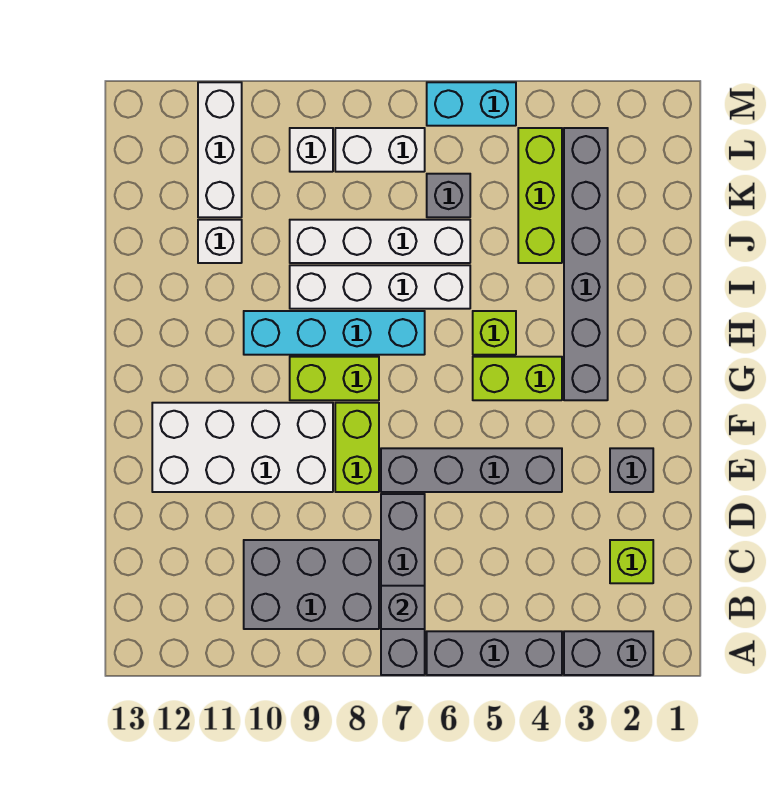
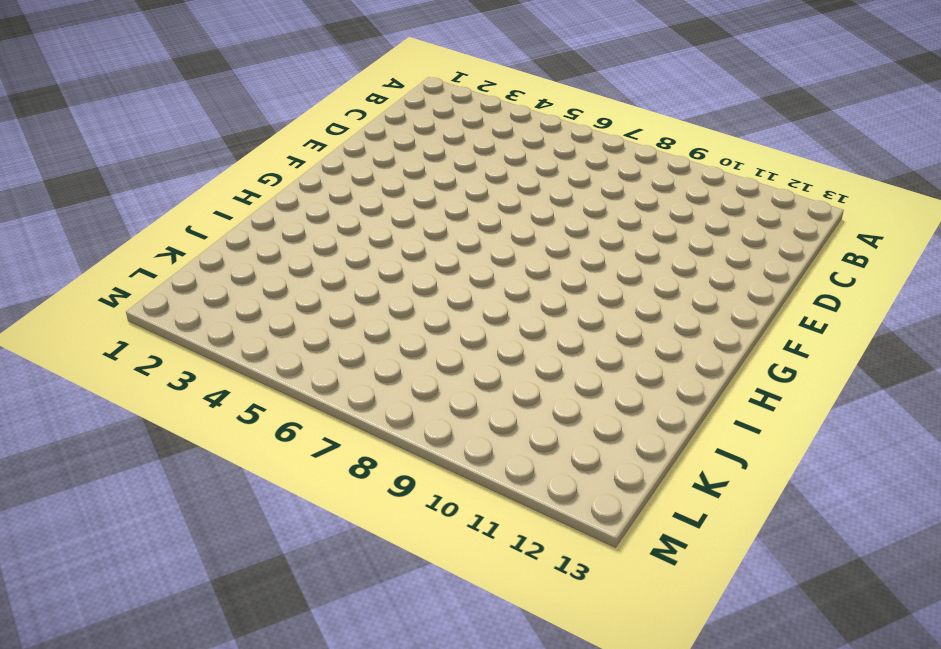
none -> grey 1x2 brick [564,631,653,675]
none -> grey 1x3 brick [427,631,562,675]
none -> grey 1x4 brick [381,494,425,675]

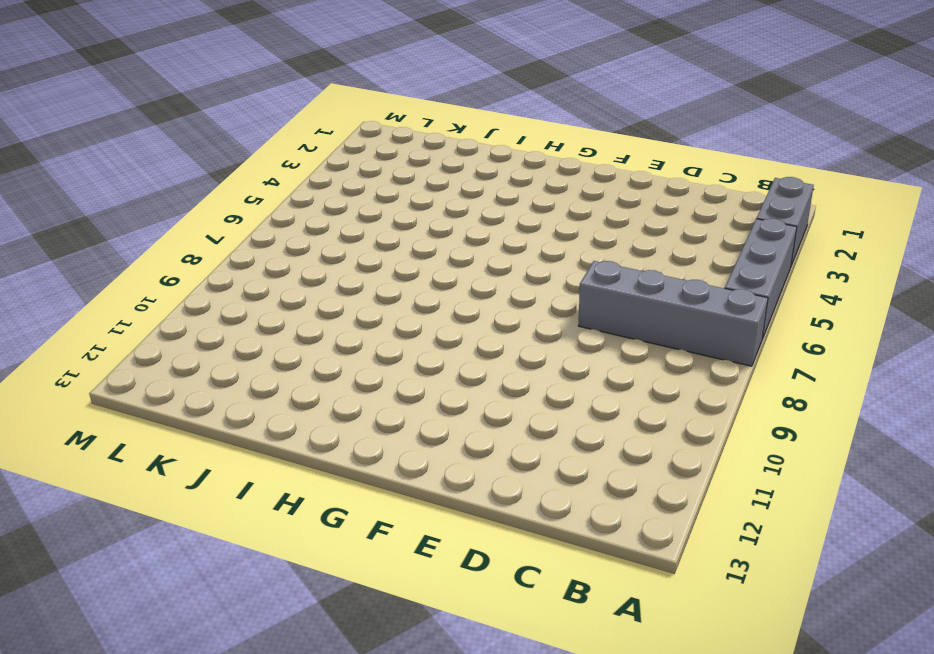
none -> grey 2x3 brick [244,540,379,629]
none -> lime 1x1 brick [610,540,653,583]
none -> grey 1x1 brick [610,448,653,492]

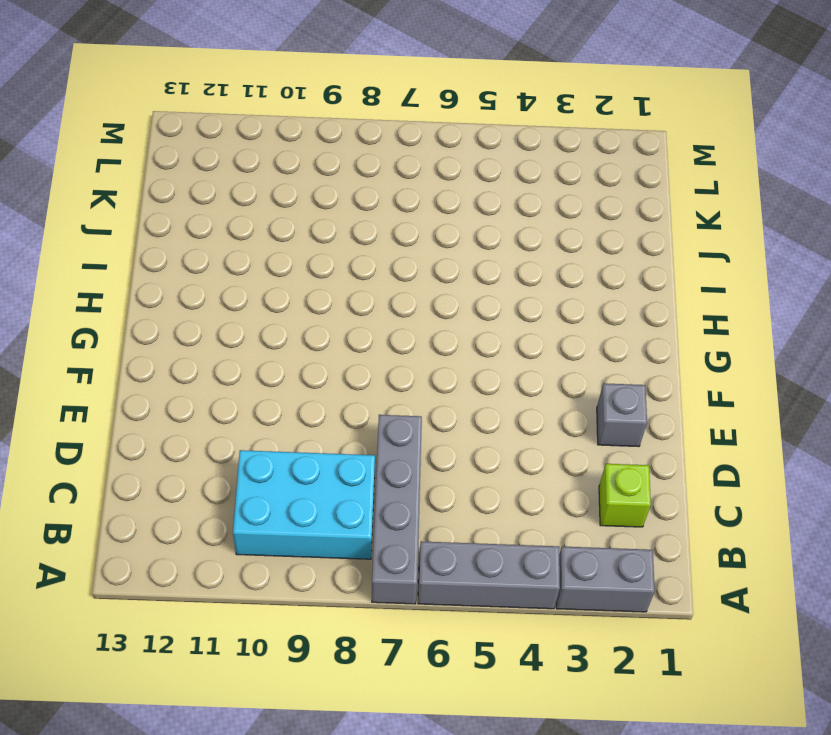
cyan 2x3 brick [233,450,375,559] -> grey 2x3 brick [244,540,379,629]
none -> grey 1x4 brick [381,448,562,492]
none -> lime 1x2 brick [335,403,379,492]
none -> white 2x4 brick [152,403,333,492]

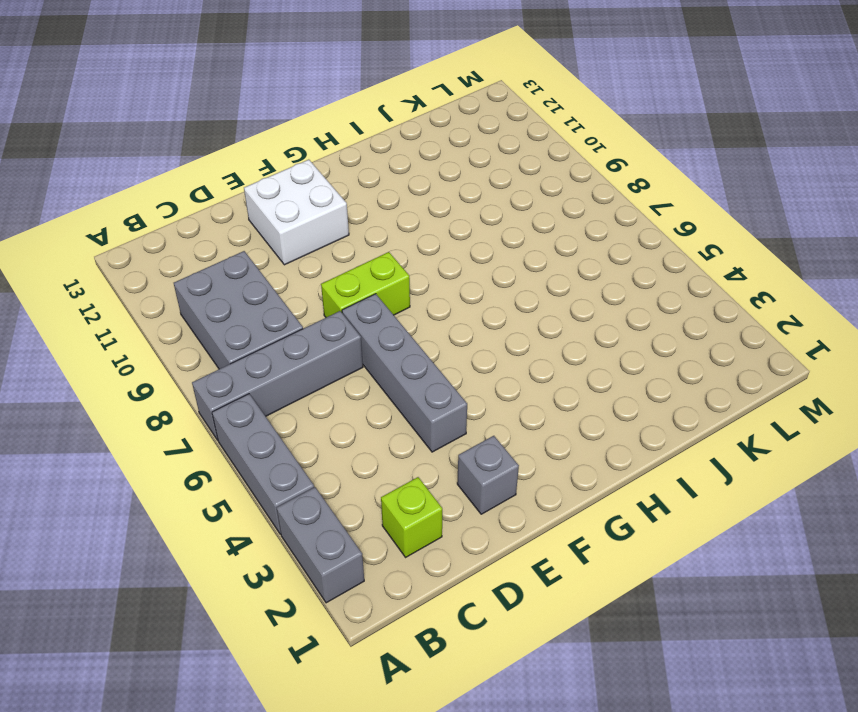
white 2x2 brick [244,160,349,265] -> white 2x4 brick [152,403,333,492]
none -> grey 1x6 brick [564,128,608,400]
none -> lime 1x2 brick [473,357,562,400]
none -> lime 1x2 brick [290,357,379,400]

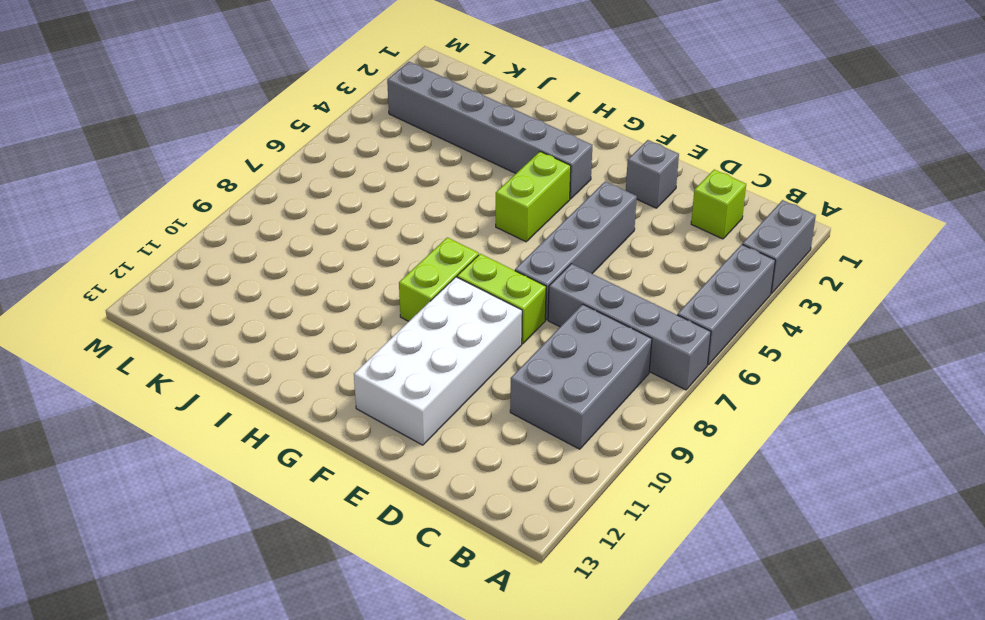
none -> lime 1x1 brick [473,311,516,355]
none -> cyan 1x4 brick [244,311,425,355]
none -> white 1x4 brick [290,265,470,309]

